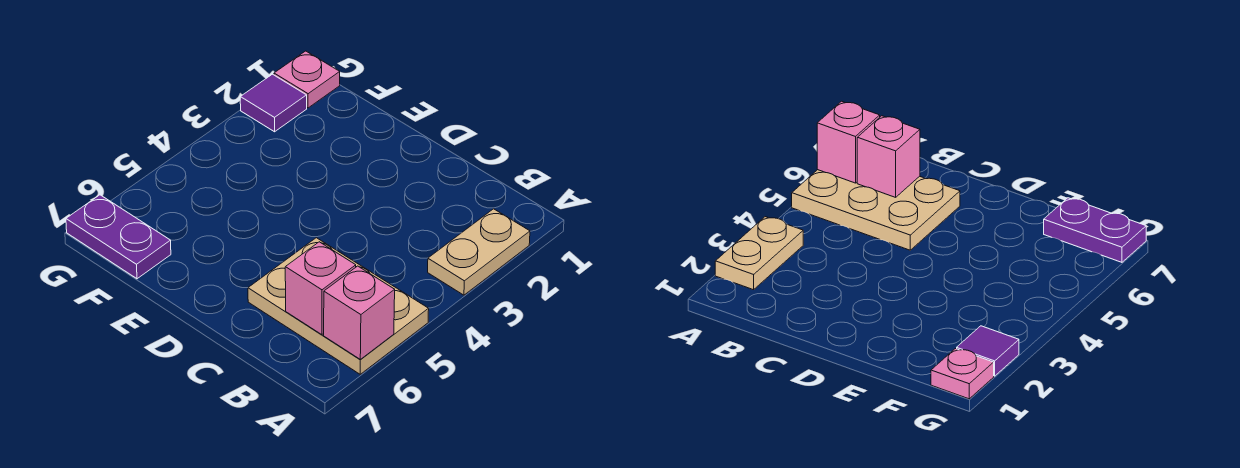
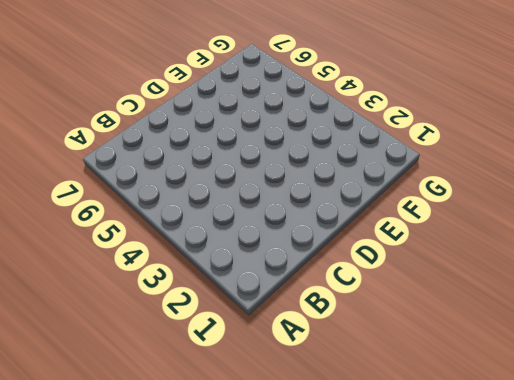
none -> tan 1x2 plate [428,209,530,295]
none -> tan 2x3 plate [248,238,429,374]

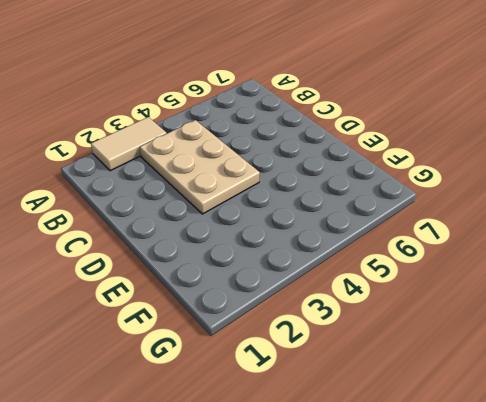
tan 1x2 tile [91,117,167,171] -> tan 1x2 plate [428,209,530,295]
tan 2x3 plate [140,120,260,214] -> tan 2x3 plate moved to [248,238,429,374]
none -> purple 1x2 plate [66,195,171,279]
none -> pink 1x1 plate [274,51,340,108]

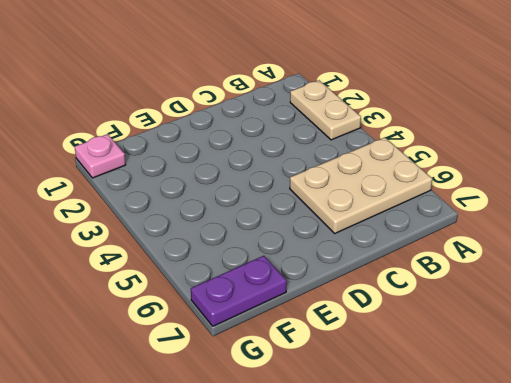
none -> purple 1x1 tile [240,74,307,132]
none -> pink 1x1 brick [324,266,395,360]

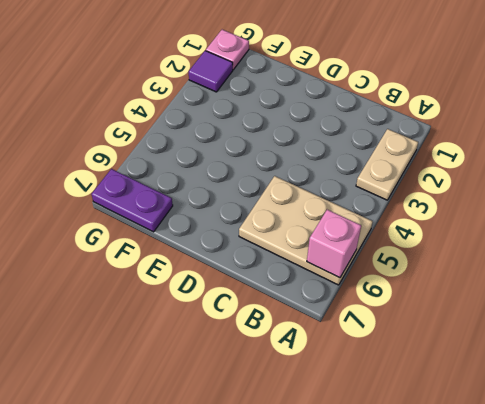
none -> pink 1x1 brick [285,242,356,335]

